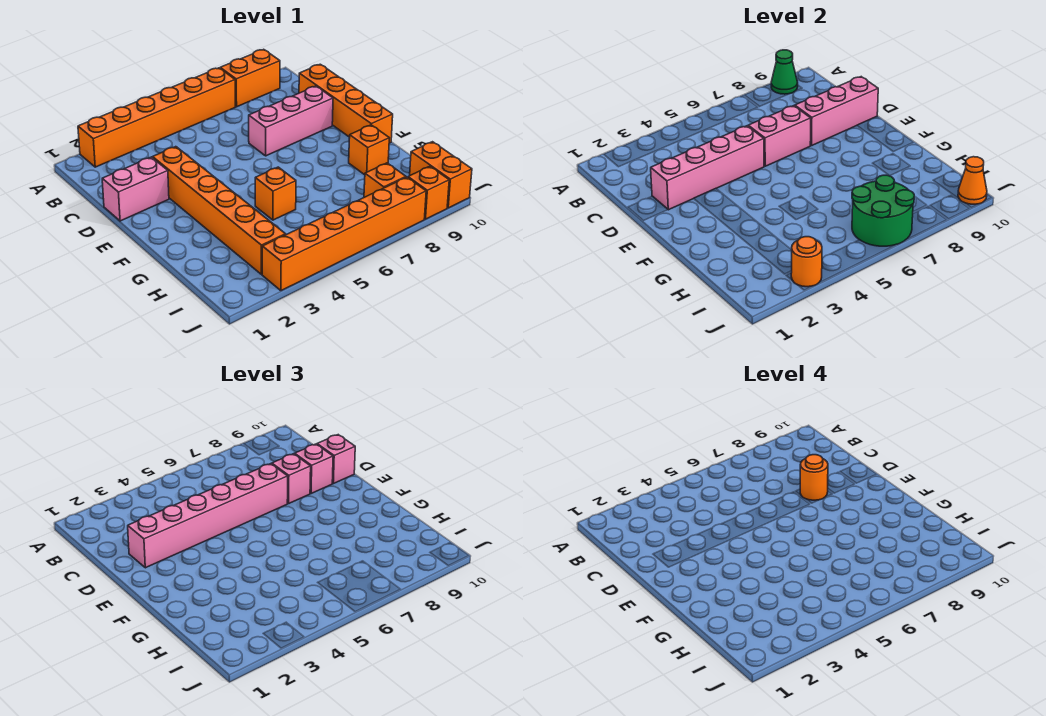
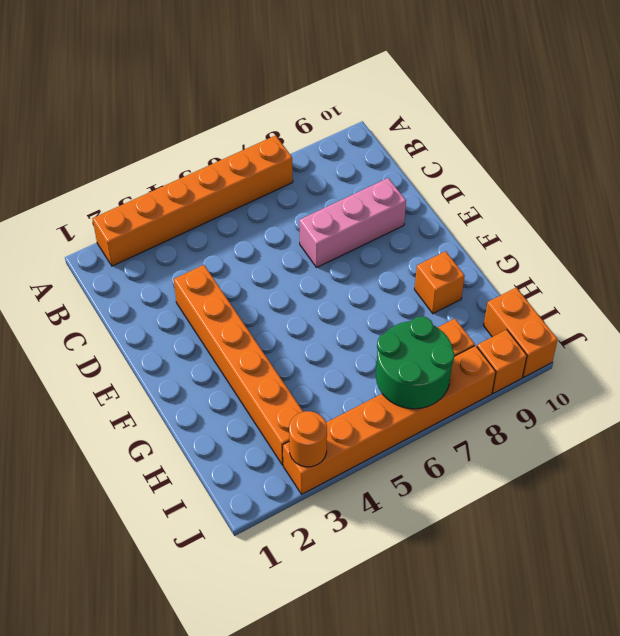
none -> orange 1x2 brick [220,49,280,107]
none -> orange 1x4 brick [299,64,393,143]
none -> pink 1x2 brick [102,157,169,221]

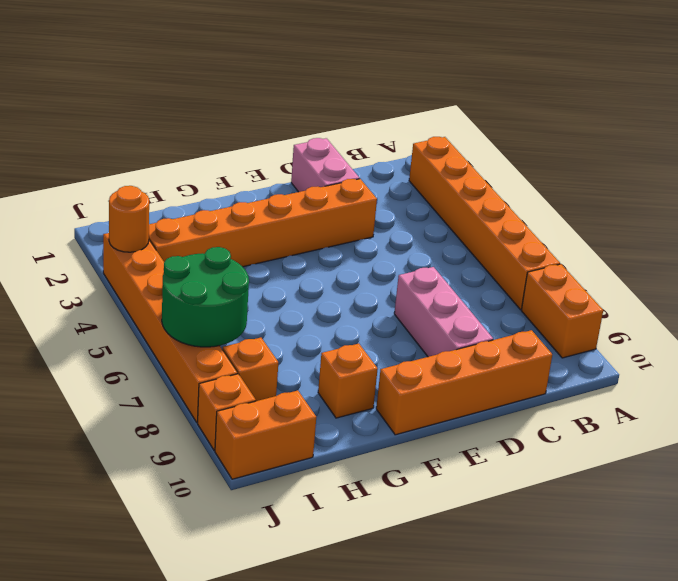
none -> orange 1x1 brick [255,167,296,220]
none -> green 1x1 cone [771,50,798,94]
none -> pink 1x4 brick [651,126,764,210]

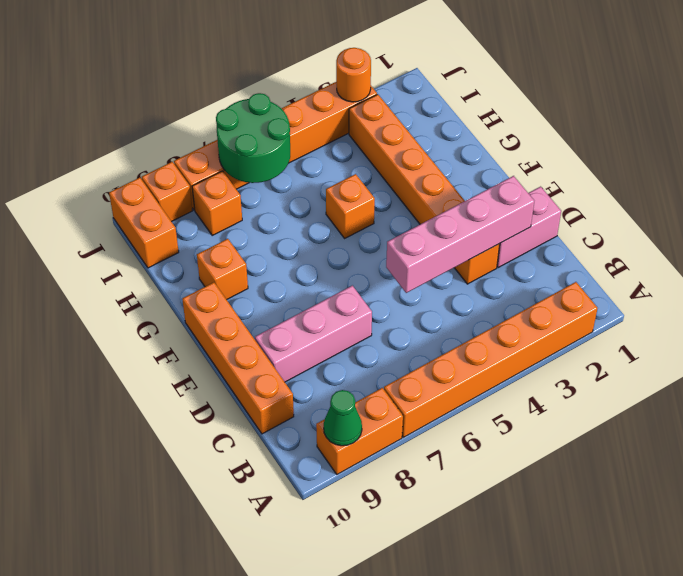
none -> pink 1x2 brick [748,106,811,166]
none -> pink 1x3 brick [795,77,878,146]
none -> orange 1x1 cone [958,157,987,204]

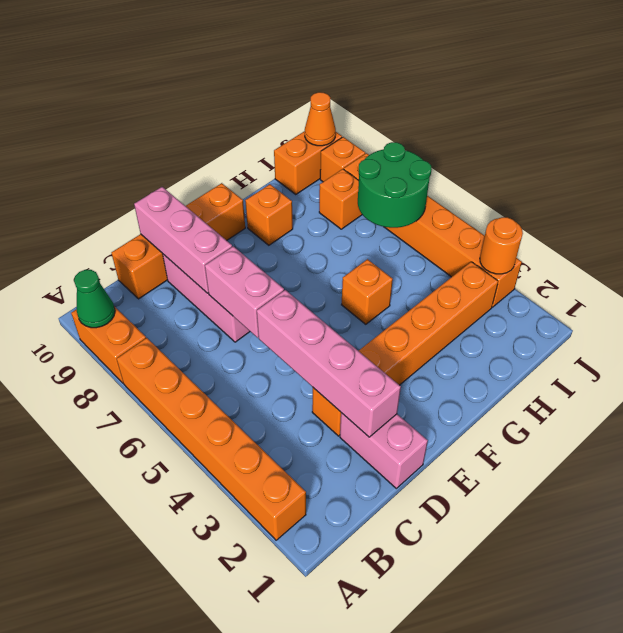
none -> pink 1x6 brick [128,464,288,568]
none -> pink 1x1 brick [272,454,311,504]
none -> pink 1x1 brick [295,444,333,494]

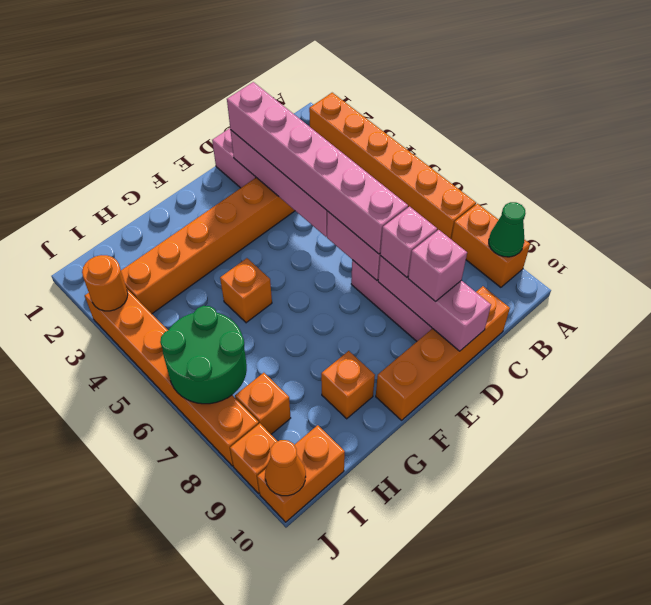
none -> pink 1x1 brick [317,435,355,484]
none -> orange 1x1 round brick [800,455,828,500]

